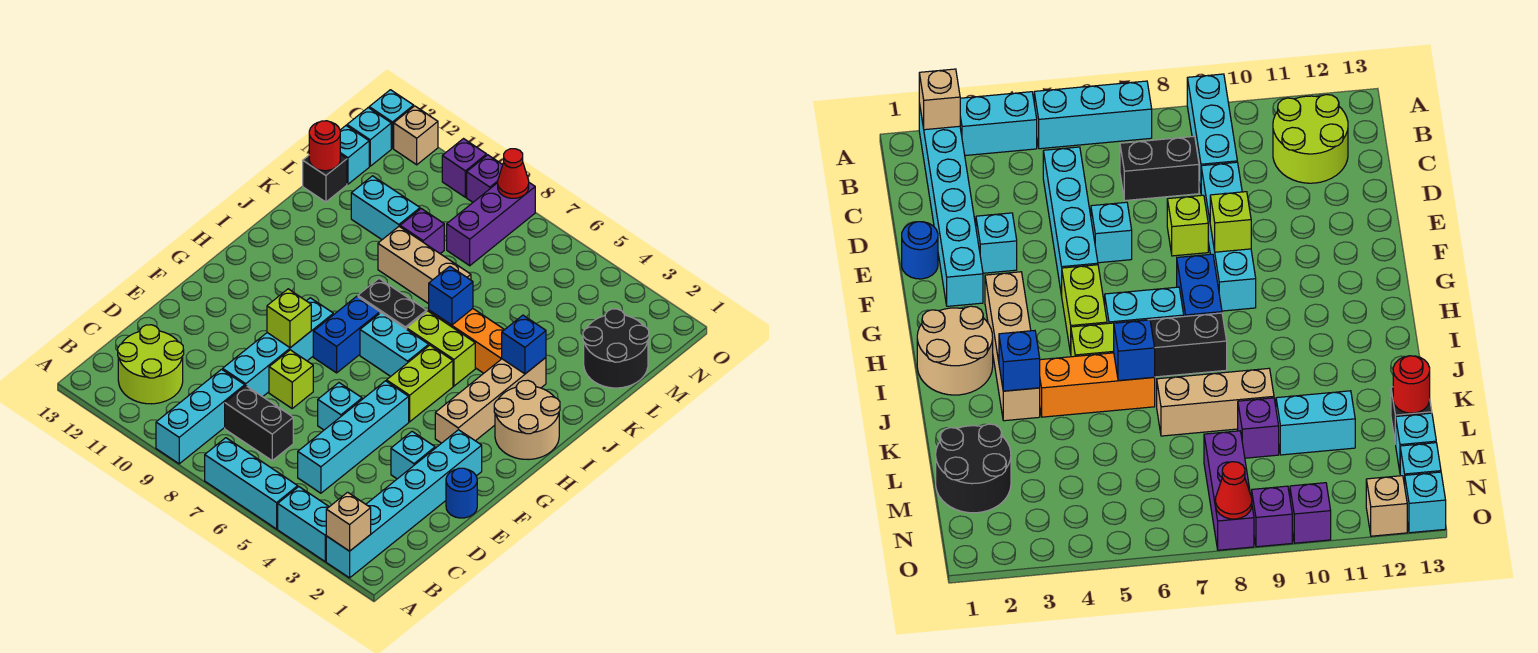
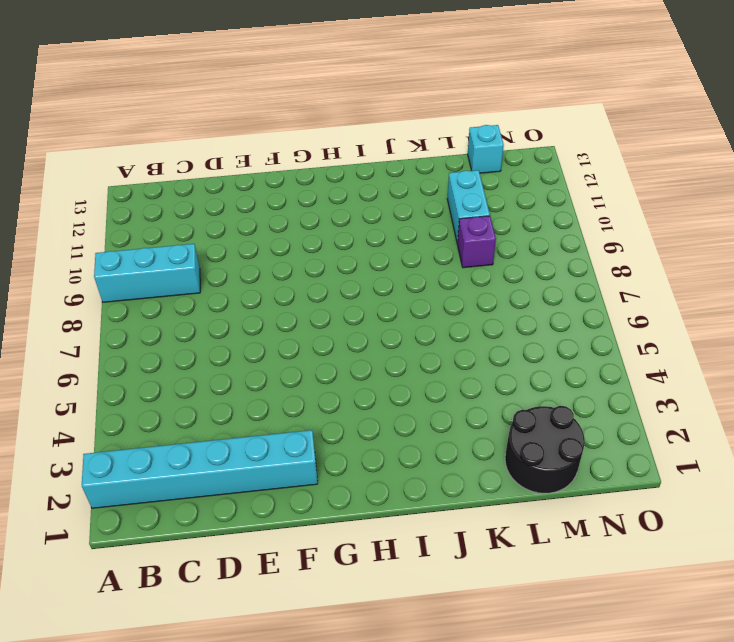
none -> cyan 1x2 brick [278,487,329,561]
none -> cyan 1x3 brick [205,438,298,529]
none -> lime 2x2 round brick [118,325,184,404]
none -> cyan 1x4 brick [298,381,409,493]

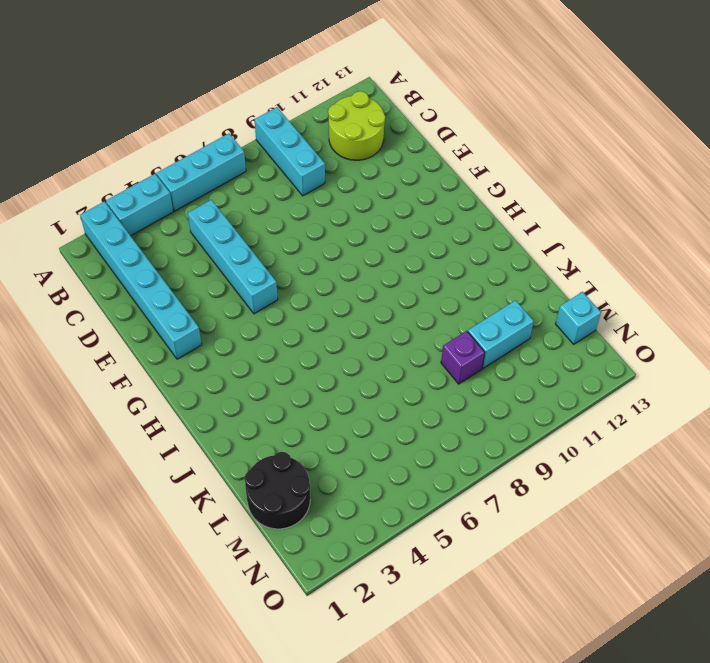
none -> black 1x2 brick [225,386,293,461]
none -> cyan 1x4 brick [223,298,333,397]
none -> blue 1x1 round brick [446,468,477,518]
none -> cyan 1x1 brick [391,432,435,479]

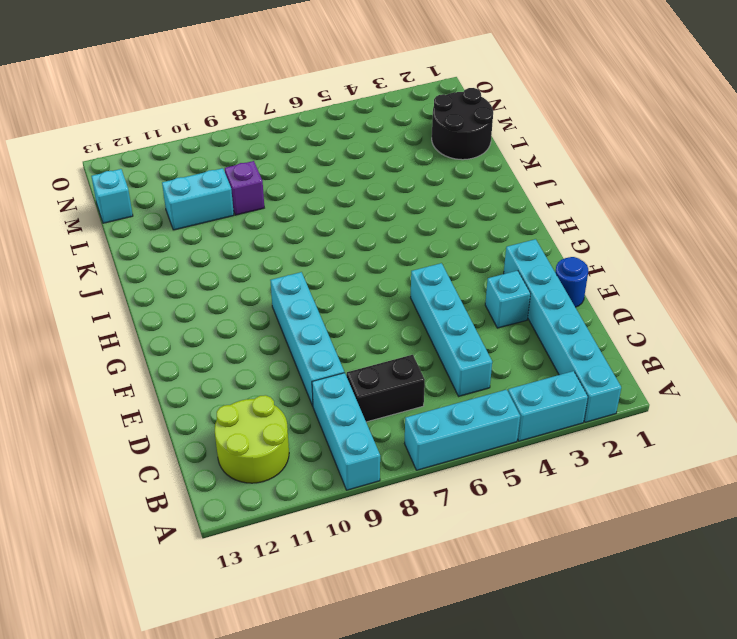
none -> cyan 1x1 brick [318,383,362,430]
none -> lime 1x1 brick [269,350,313,408]
none -> tan 1x4 brick [435,358,546,443]
none -> lime 1x2 brick [387,345,453,422]

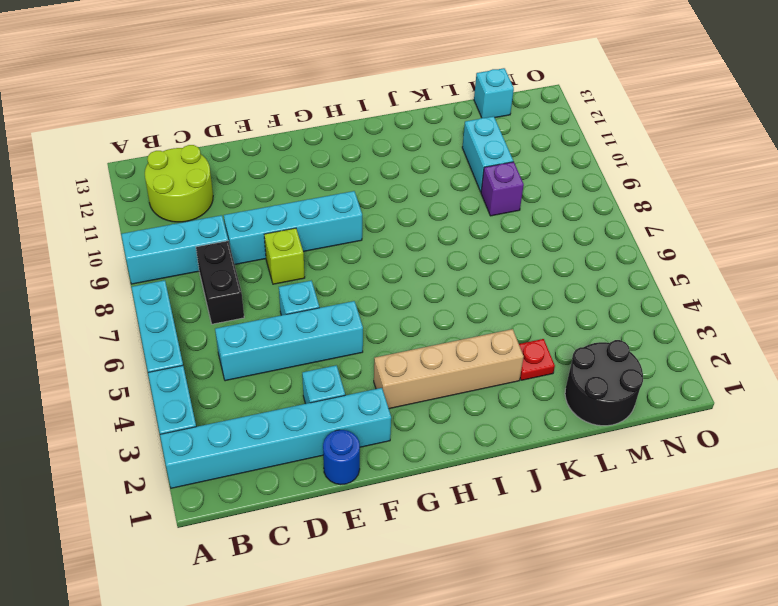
red 1x1 plate [519,339,555,380] -> none
none -> lime 1x2 brick [387,345,453,422]
none -> blue 1x2 brick [313,296,380,373]
none -> tan 2x2 round brick [494,380,560,460]
none -> cyan 1x2 brick [360,313,429,376]

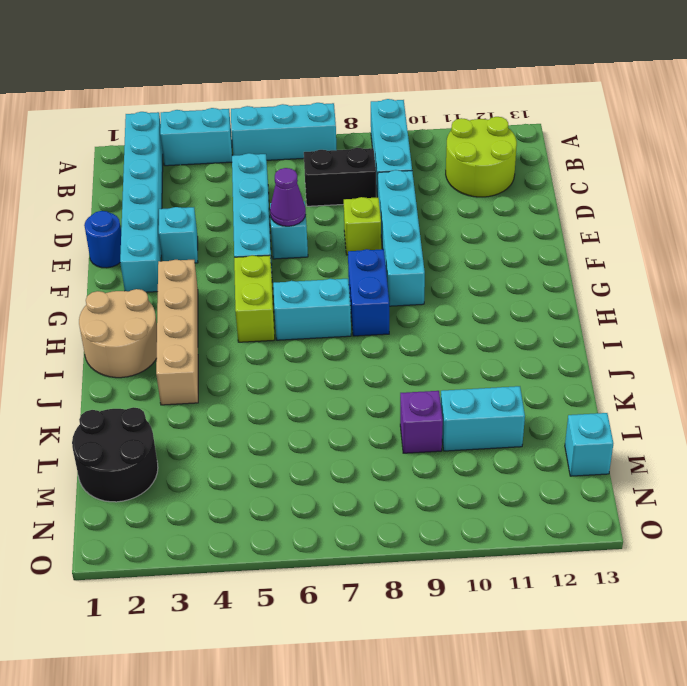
purple 1x1 cone [270,168,306,226] -> none
none -> lime 1x2 brick [407,311,475,386]
none -> black 1x2 brick [358,279,427,329]
none -> orange 1x3 brick [429,309,504,373]
none -> tan 1x3 brick [378,227,471,304]

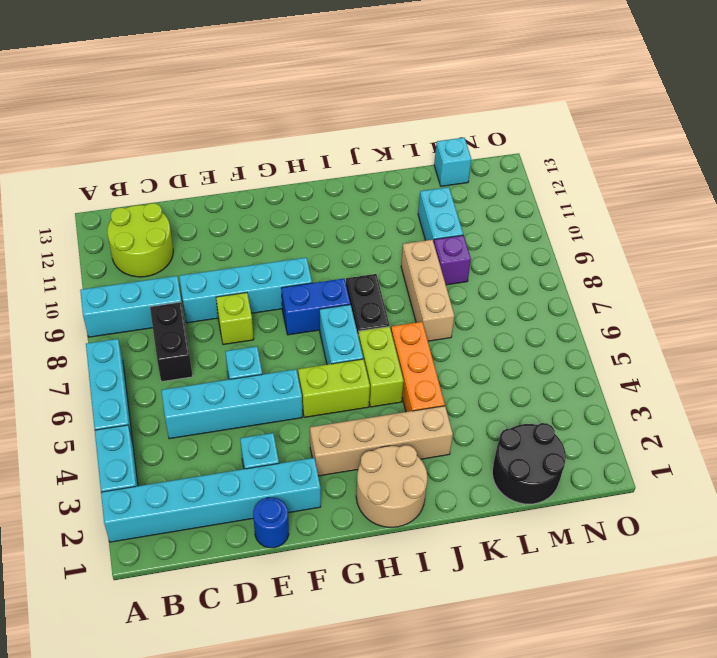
none -> black 1x1 brick [303,154,347,202]
none -> purple 1x3 brick [447,183,535,266]
none -> cyan 1x1 brick [347,108,391,166]
none -> purple 1x1 brick [467,155,503,202]

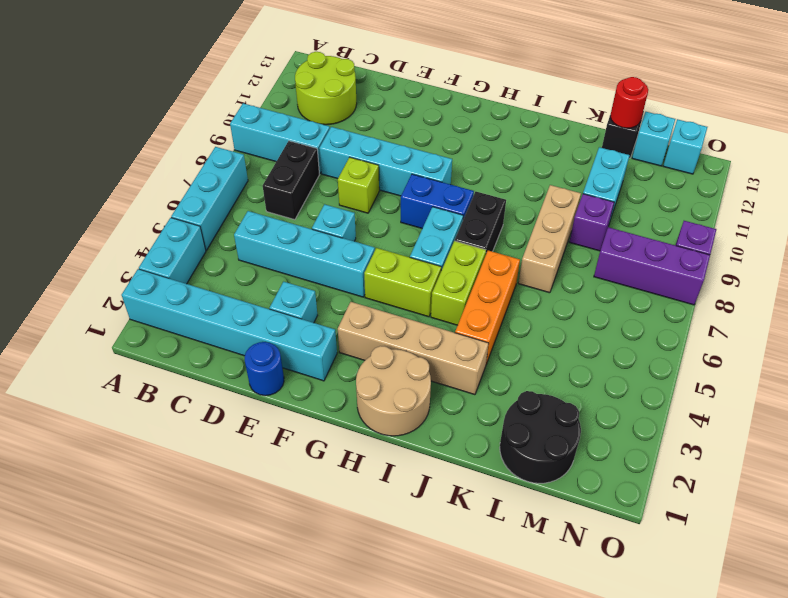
none -> purple 1x1 brick [442,139,487,197]
none -> tan 1x1 brick [394,106,438,165]
none -> cyan 1x1 brick [369,90,414,148]
none -> tan 1x1 brick [326,492,371,551]

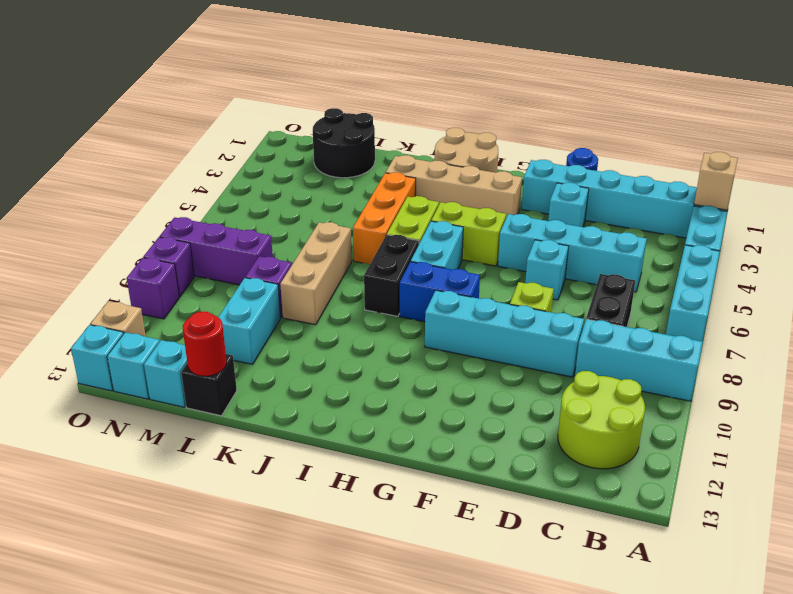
none -> lime 1x1 brick [267,289,311,348]
none -> blue 1x1 brick [502,315,546,374]
none -> blue 1x1 brick [429,266,473,325]
none -> red 1x1 cone [498,149,529,198]

